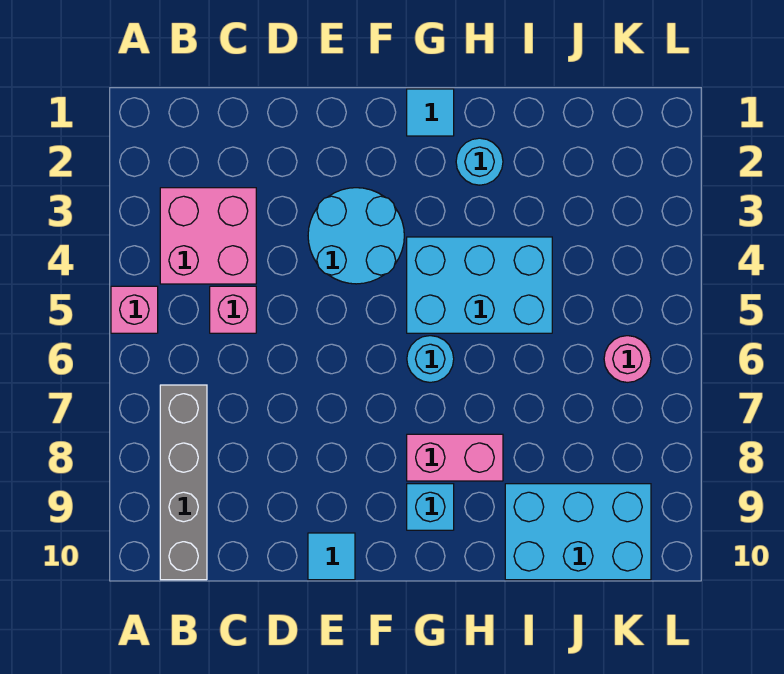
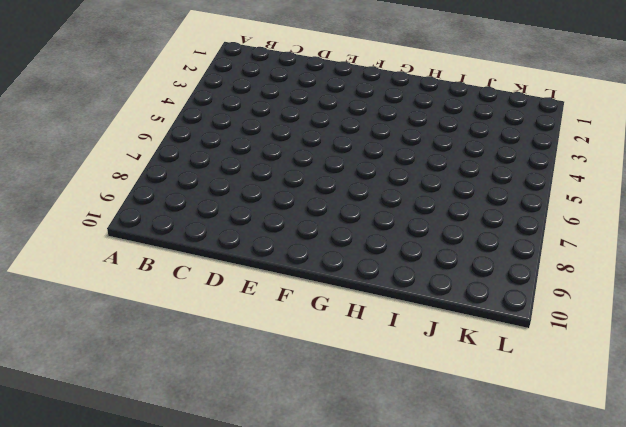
none -> pink 1x1 brick [111,286,158,333]
none -> pink 2x2 brick [160,188,256,284]
none -> grey 1x4 brick [160,385,207,580]

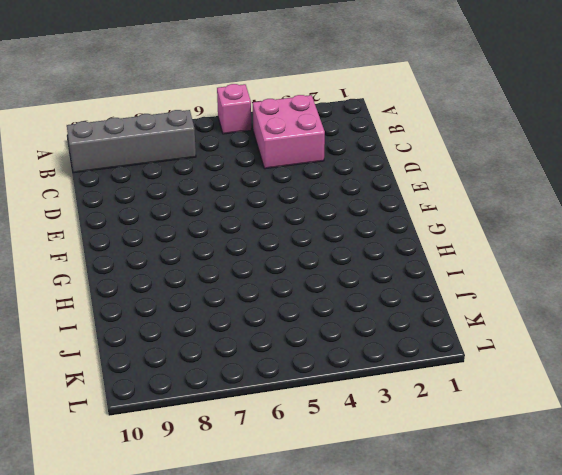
none -> pink 1x1 brick [210,286,256,333]
none -> cyan 2x2 round brick [308,188,404,284]
none -> cyan 1x1 tile [308,533,355,580]

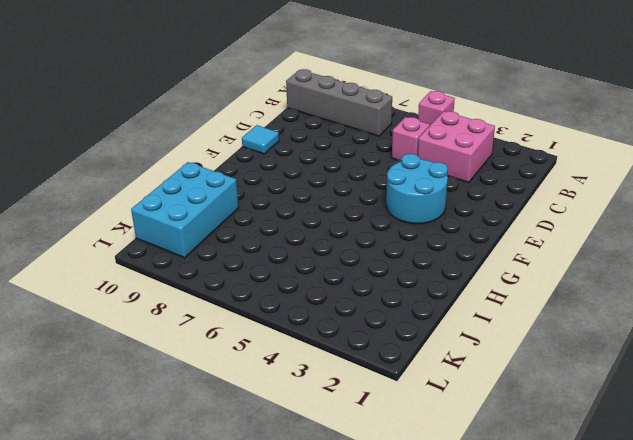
none -> cyan 1x1 tile [407,89,454,136]
none -> cyan 2x3 brick [407,237,552,333]
none -> cyan 1x1 round brick [407,336,454,382]

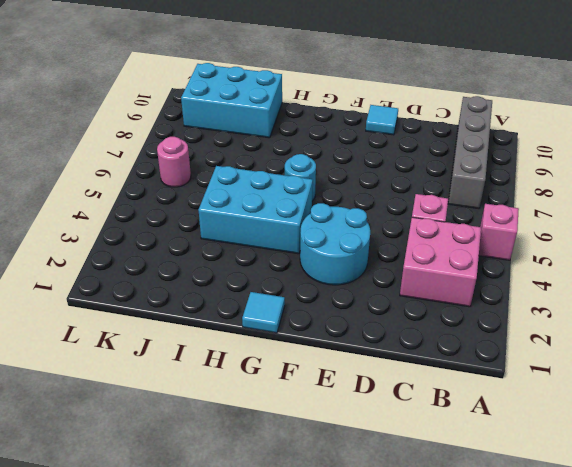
none -> pink 1x2 brick [407,434,503,481]
none -> cyan 1x1 brick [407,484,454,530]
none -> cyan 1x1 round brick [456,138,503,185]

